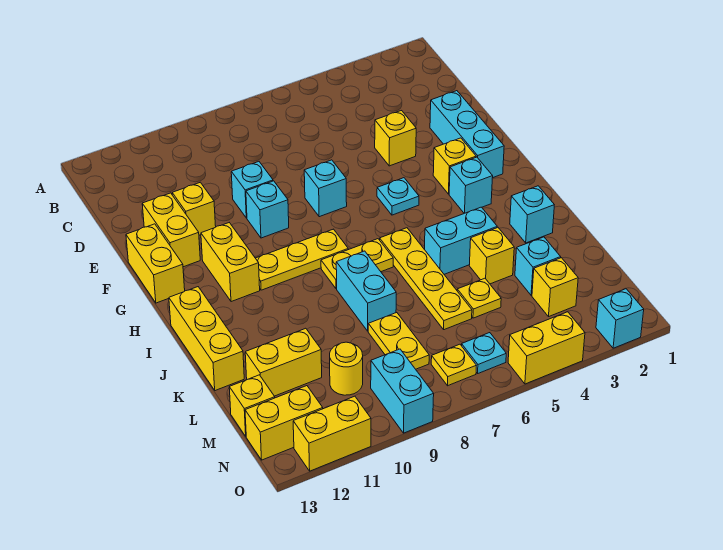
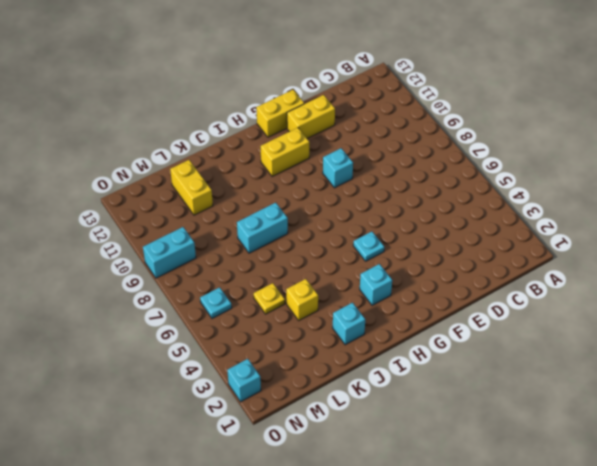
none -> cyan 1x3 brick [430,91,504,178]
none -> yellow 1x1 brick [375,111,416,166]
none -> cyan 1x1 brick [231,162,273,218]
none -> yellow 1x1 brick [172,182,216,235]

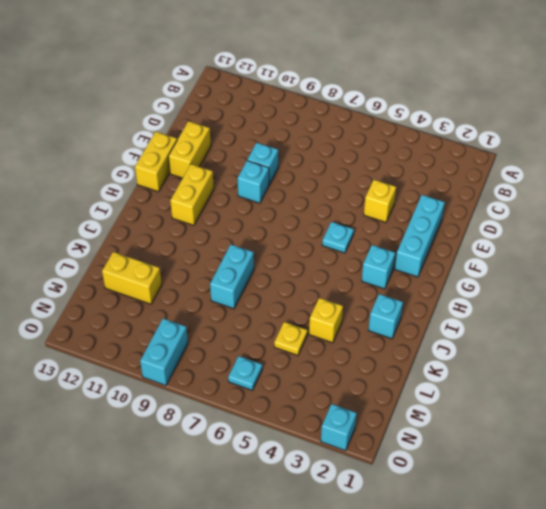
none -> yellow 1x1 brick [172,182,216,235]
none -> cyan 1x1 brick [304,160,347,217]
none -> yellow 1x1 brick [433,138,476,194]
none -> yellow 1x3 plate [256,229,348,290]

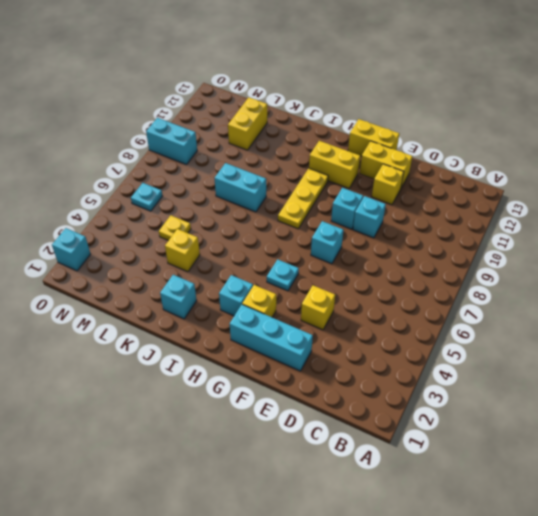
none -> yellow 1x4 plate [380,228,472,330]
none -> yellow 1x2 plate [321,239,393,289]
none -> yellow 1x3 brick [169,287,244,391]
none -> cyan 1x2 brick [425,207,497,274]

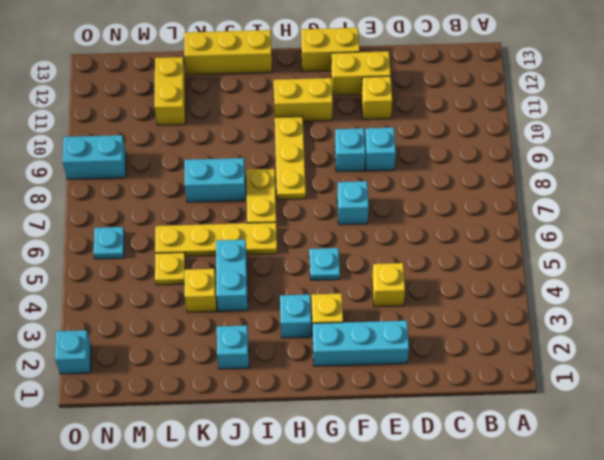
none -> cyan 1x1 brick [515,237,561,295]
none -> yellow 1x2 plate [368,313,429,369]
none -> yellow 1x1 brick [532,258,578,316]
none -> yellow 1x1 round brick [330,342,363,395]

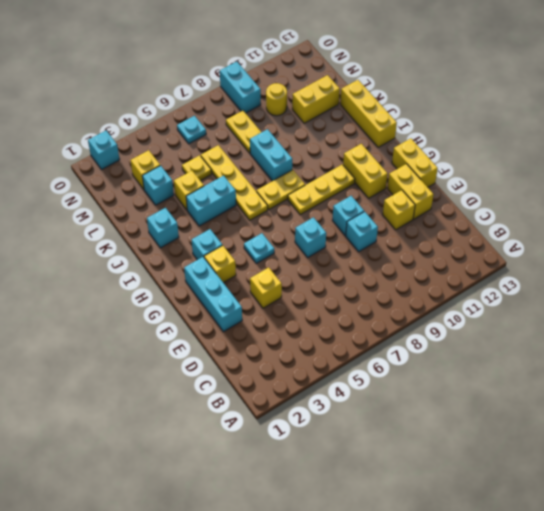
none -> yellow 1x1 brick [229,375,275,436]
none -> yellow 1x1 plate [431,344,476,386]
none -> yellow 1x2 brick [245,386,323,460]
none -> yellow 1x2 brick [508,312,585,384]

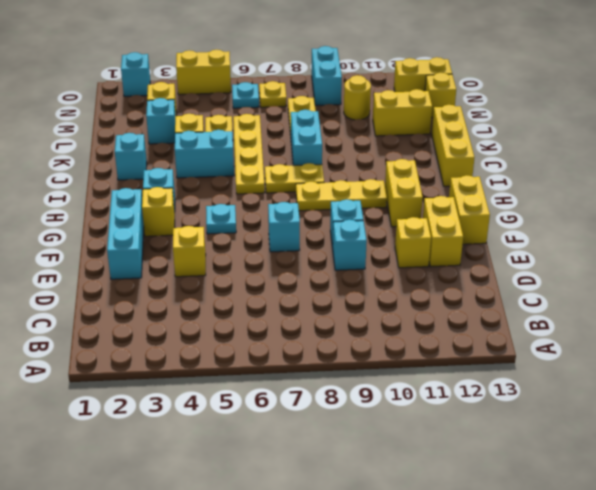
none -> yellow 1x2 brick [293,396,371,471]

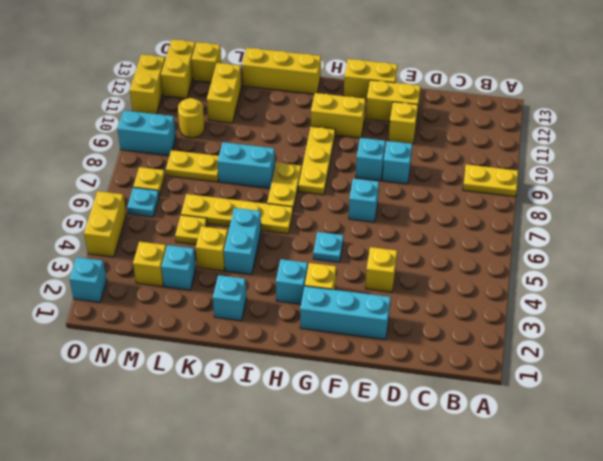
yellow 1x2 plate [463,164,518,197] -> none

